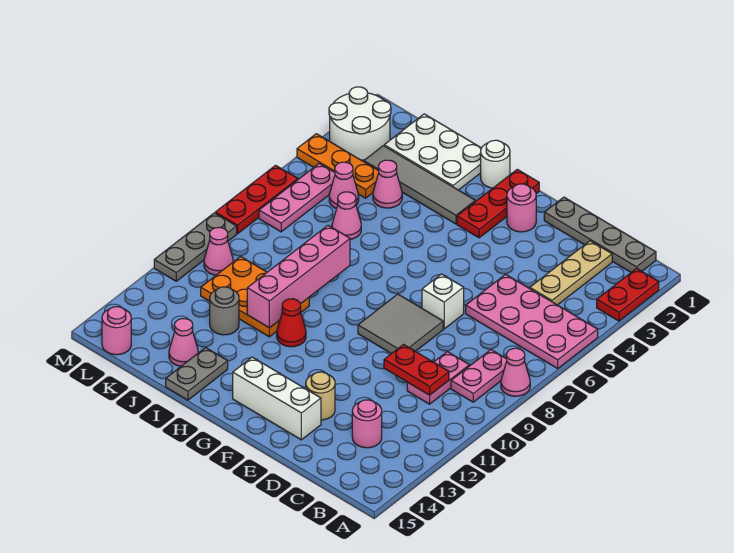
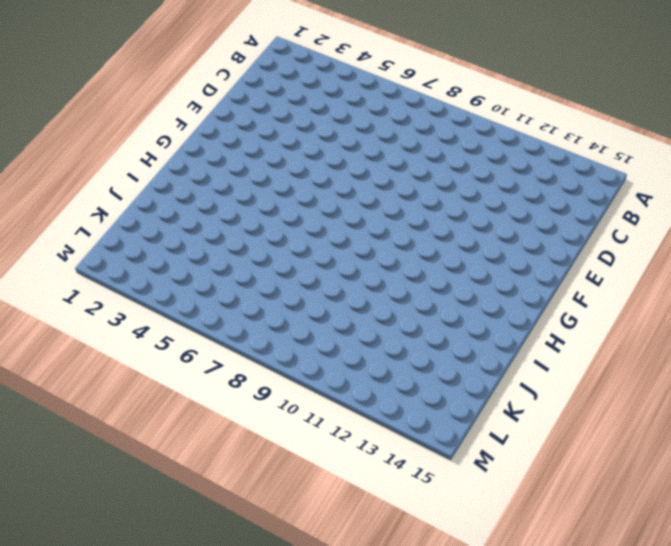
none -> red 1x2 plate [597,268,659,321]
none -> pink 2x4 plate [466,274,598,368]
none -> pink 1x1 cone [501,348,530,396]
none -> grey 1x4 plate [544,197,656,272]

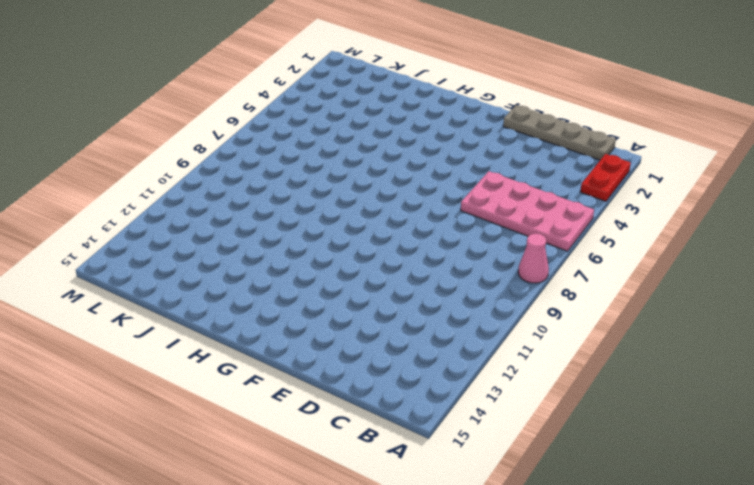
none -> pink 1x2 plate [451,350,507,402]
none -> tan 1x3 plate [530,241,612,305]
none -> pink 1x2 plate [407,352,469,404]
none -> pink 1x1 round brick [352,400,382,448]

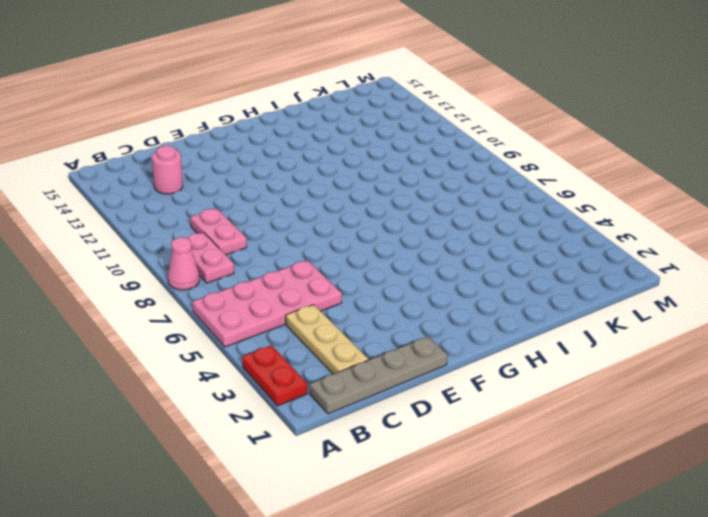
none -> white 1x1 brick [422,274,464,329]
none -> grey 2x2 tile [358,294,443,354]
none -> tan 1x1 round brick [306,372,335,420]
none -> white 1x3 brick [233,357,321,440]

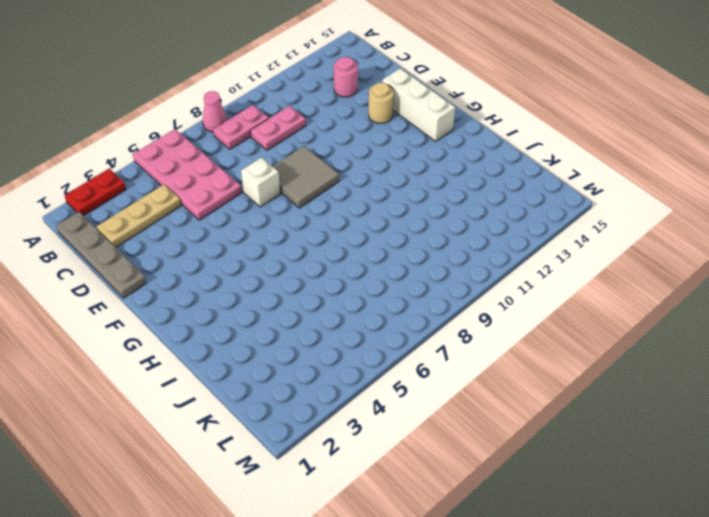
none -> pink 1x1 round brick [507,184,536,232]
none -> red 1x3 plate [457,169,539,238]
none -> white 1x1 round brick [481,140,510,188]
none -> grey 1x4 tile [364,146,475,224]

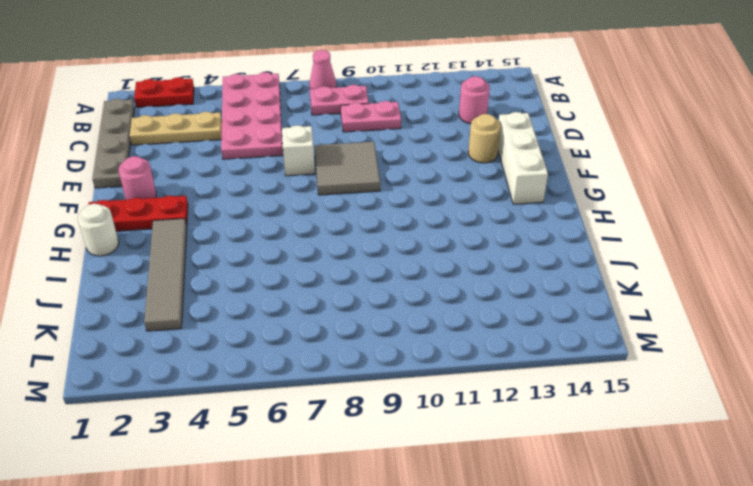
none -> red 1x1 cone [277,299,306,347]
none -> white 2x3 plate [384,114,481,190]
none -> orange 2x3 plate [201,257,309,337]
none -> grey 1x2 plate [166,348,228,400]

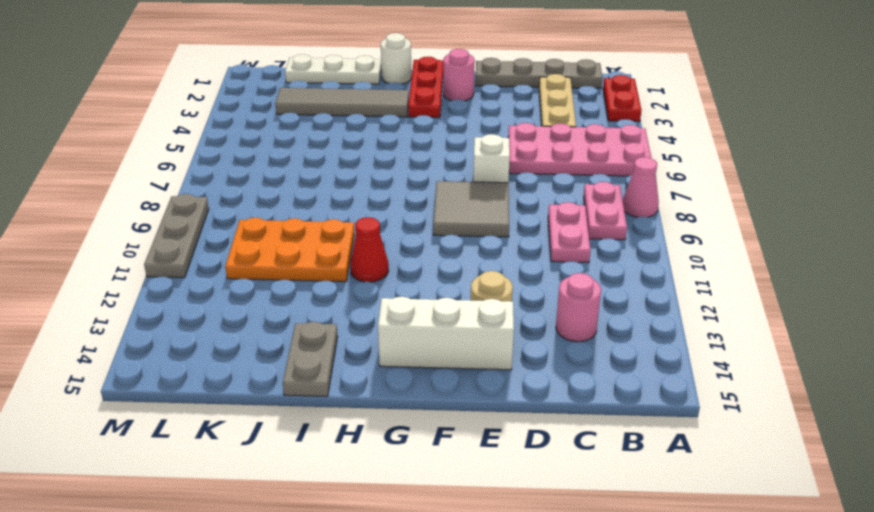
white 1x3 plate [285,54,381,84] -> white 2x3 plate [384,114,481,190]
none -> pink 1x1 cone [373,160,402,208]
none -> pink 1x1 cone [332,192,361,239]
none -> grey 1x1 round brick [210,287,239,335]
none -> pink 1x1 cone [169,319,198,366]

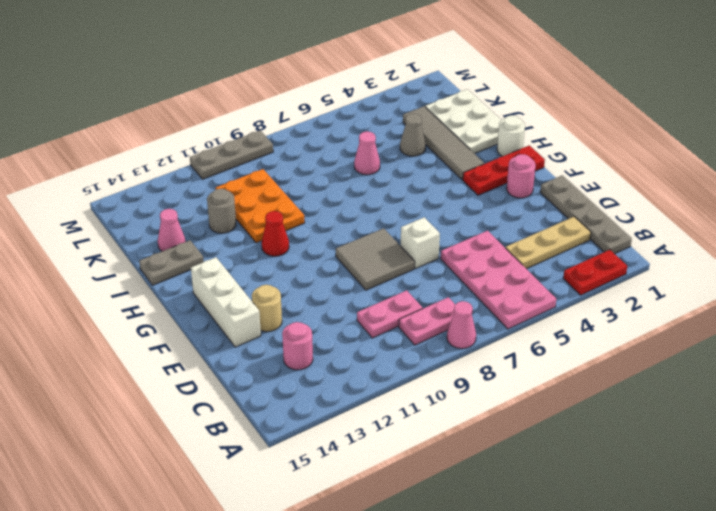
grey 1x1 cone [400,113,426,156] -> pink 1x1 cone [373,160,402,208]
none -> orange 1x3 plate [297,134,379,198]
none -> pink 1x1 cone [329,162,359,209]
none -> white 2x2 round brick [329,87,391,160]
none -> pink 1x3 plate [259,163,335,232]

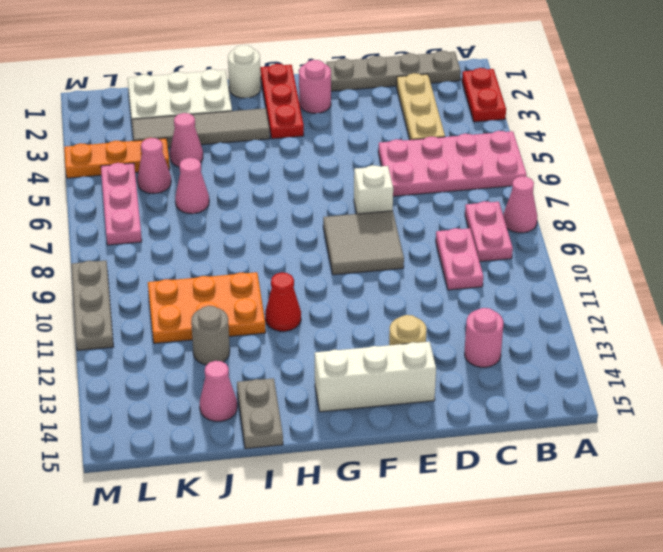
none -> white 2x2 round brick [329,87,391,160]
none -> pink 1x1 cone [204,227,233,275]
none -> pink 1x1 round brick [102,307,131,355]
none -> red 1x3 plate [215,165,298,234]

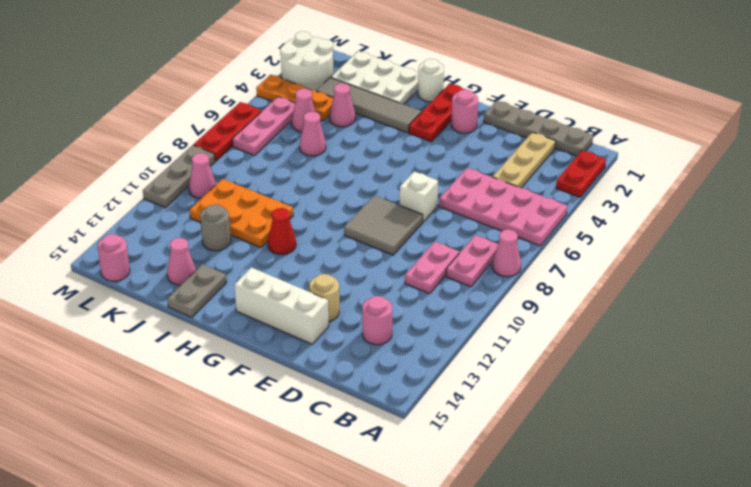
none -> red 1x2 plate [384,345,449,395]
none -> pink 1x4 brick [247,226,350,328]

